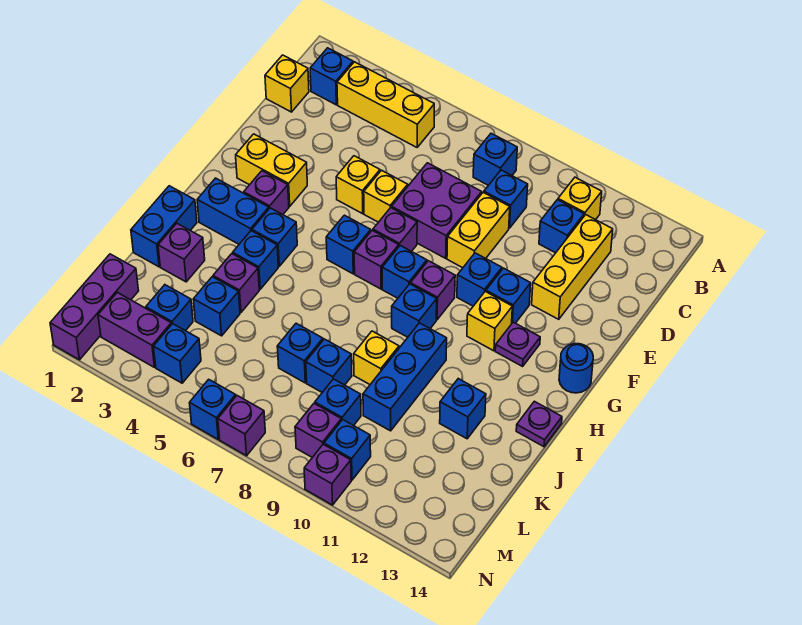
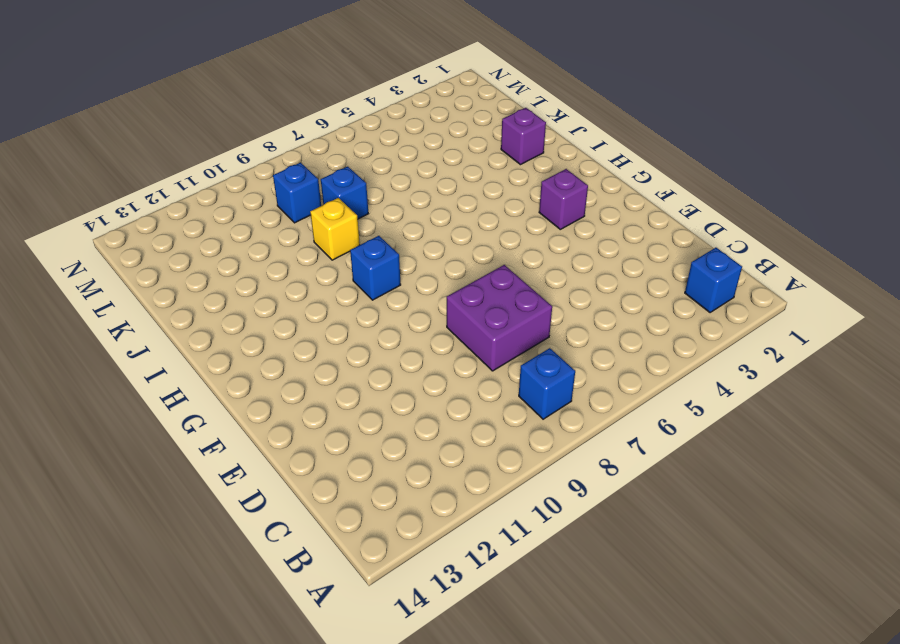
none -> yellow 1x3 brick [337,62,434,147]
none -> yellow 1x1 brick [558,177,602,220]
none -> yellow 1x1 brick [265,55,309,112]
none -> blue 1x1 brick [484,170,528,228]

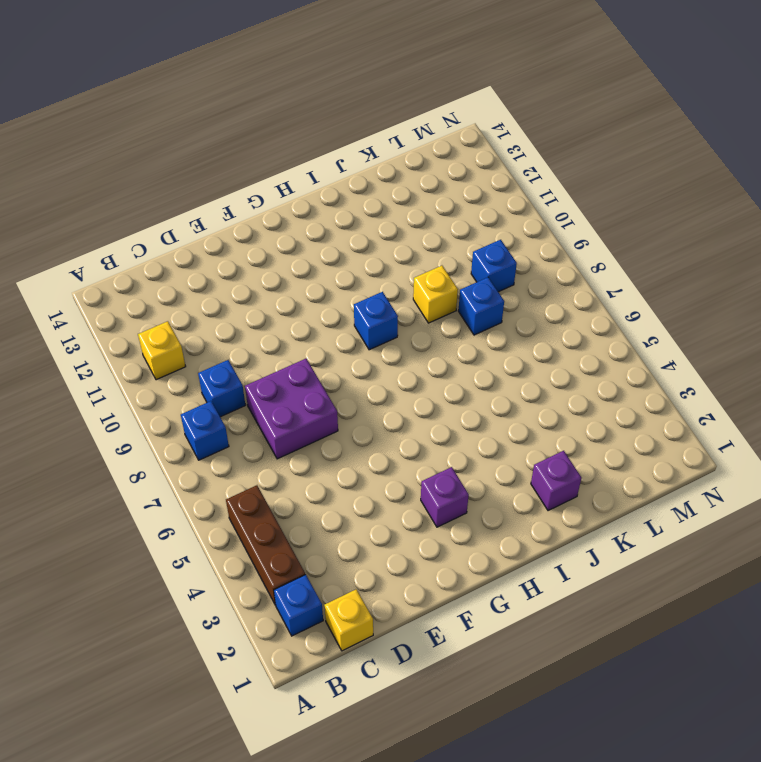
brown 1x3 brick [226,485,305,605] -> yellow 1x3 brick [337,62,434,147]
none -> blue 1x1 brick [539,200,584,253]
none -> yellow 1x3 brick [532,215,613,319]
none -> yellow 1x2 brick [447,192,510,268]
none -> yellow 1x1 brick [336,156,380,214]

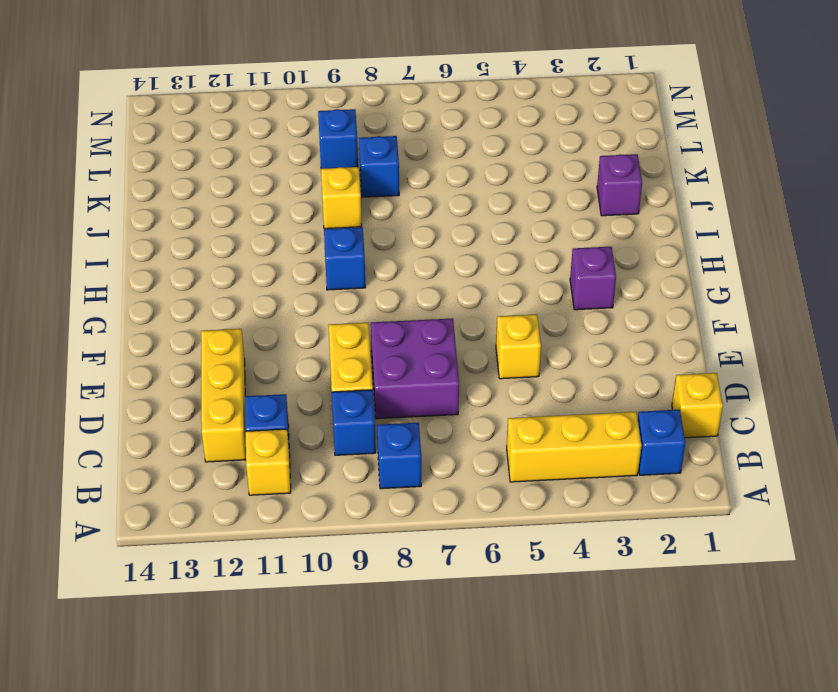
none -> yellow 1x1 brick [364,170,408,222]
none -> yellow 1x2 brick [236,134,307,206]
none -> purple 1x1 brick [373,208,417,252]
none -> blue 1x1 brick [457,253,502,306]

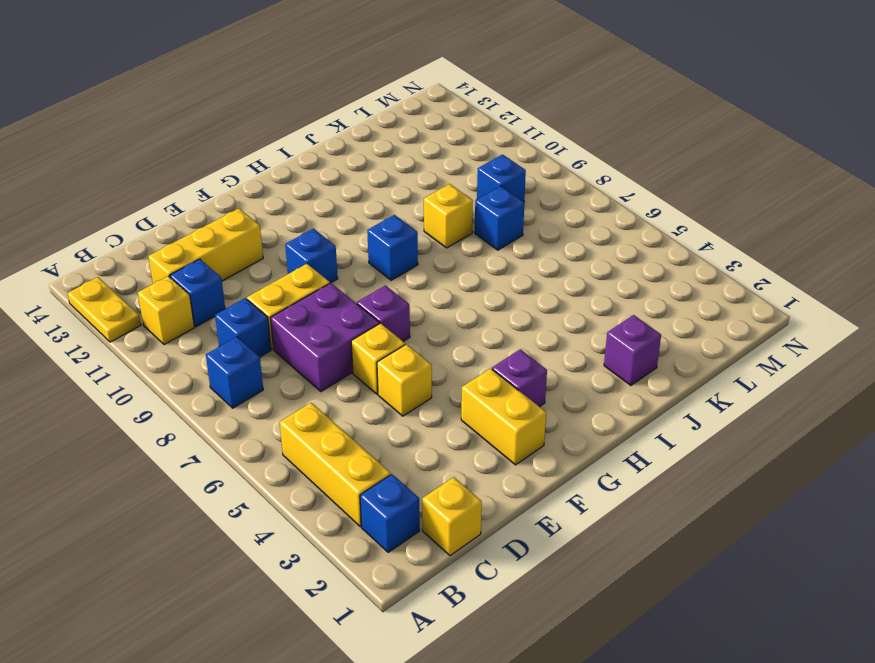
yellow 1x2 plate [67,277,141,342] -> none
none -> blue 1x1 brick [486,268,531,323]
none -> blue 1x1 brick [326,215,371,274]
none -> purple 1x1 brick [354,230,399,289]
none -> blue 1x1 brick [382,246,427,298]

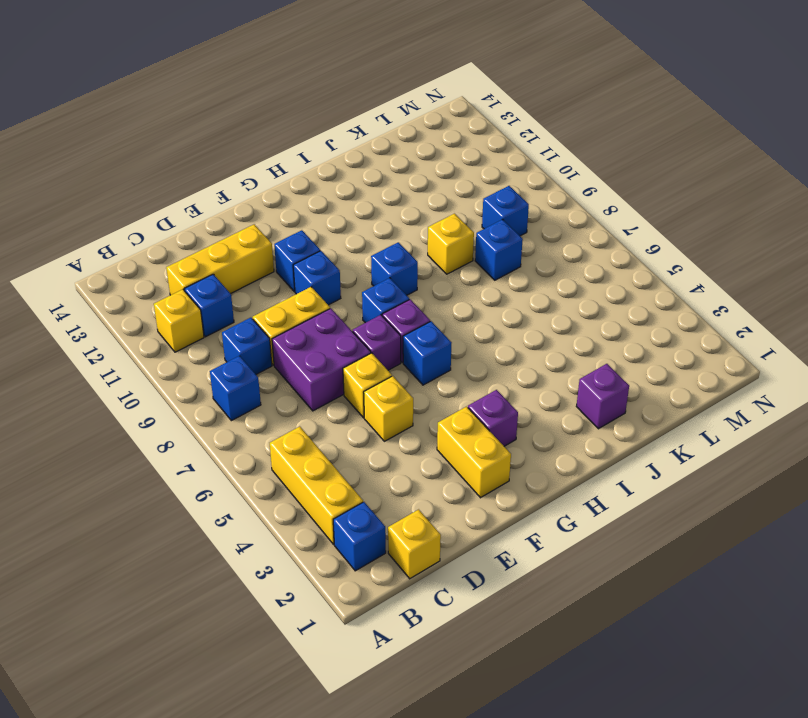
none -> purple 1x1 brick [411,261,455,320]
none -> yellow 1x1 brick [467,292,512,351]
none -> purple 1x1 plate [495,322,540,366]
none -> blue 1x1 round brick [559,344,593,393]

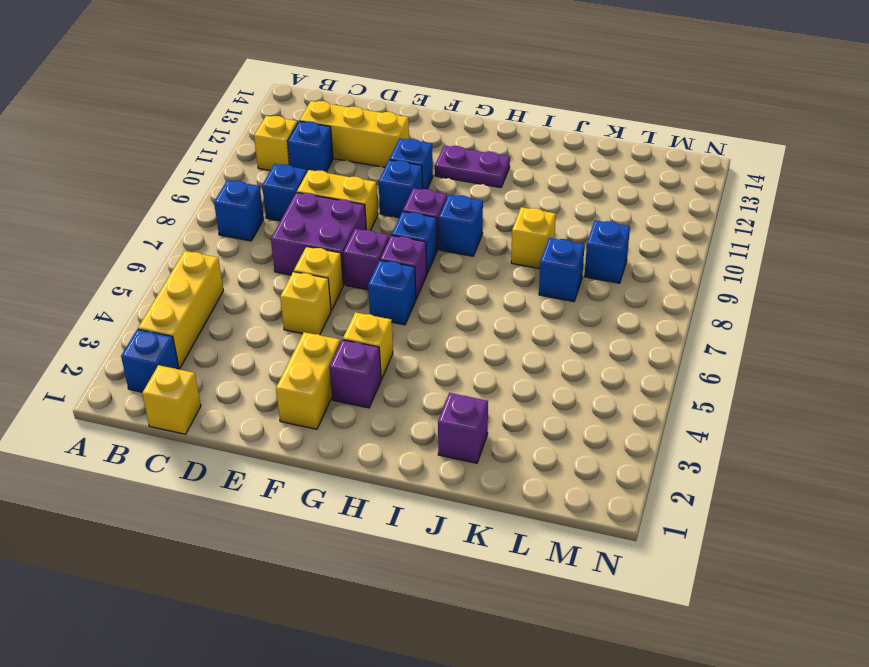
yellow 1x1 brick [343,312,393,379] -> yellow 1x1 brick moved to [467,292,512,351]
purple 1x2 plate [435,145,510,188] -> purple 1x1 plate [495,322,540,366]
none -> blue 1x1 round brick [559,344,593,393]
none -> blue 1x2 brick [197,178,269,244]
none -> blue 1x1 brick [252,208,297,266]
none -> blue 1x2 brick [131,186,197,267]

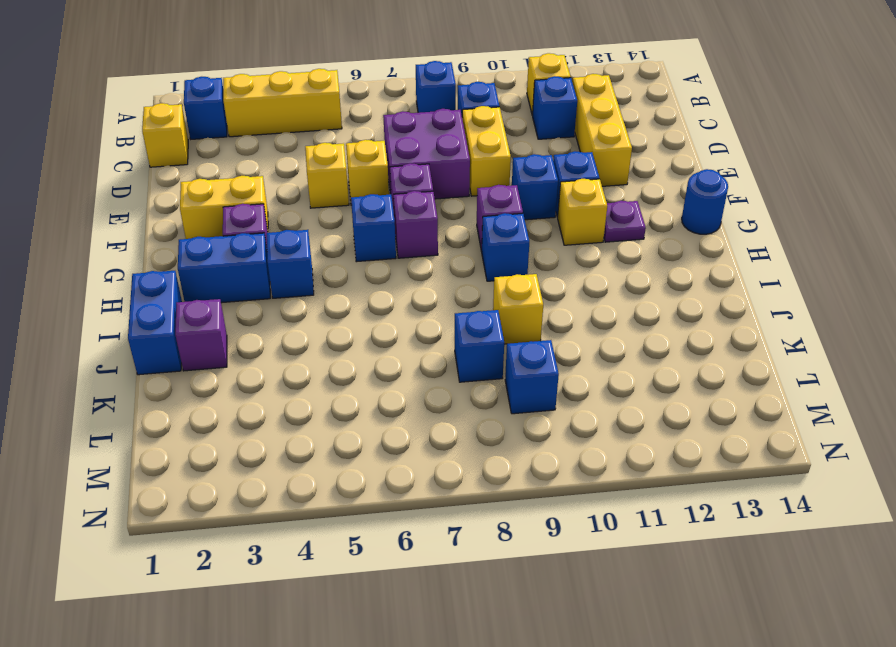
none -> blue 1x1 brick [382,246,427,298]
none -> blue 1x1 brick [233,231,278,289]
none -> blue 1x3 brick [363,323,447,431]
none -> purple 1x1 plate [516,401,562,447]

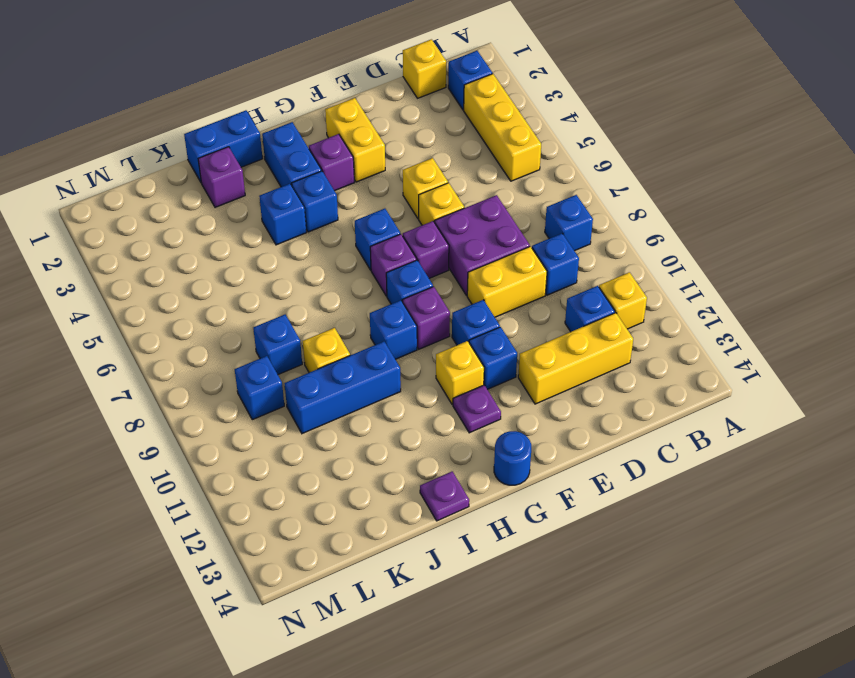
none -> purple 1x1 brick [213,254,259,312]
none -> blue 1x1 brick [440,379,486,439]
none -> blue 1x1 brick [193,277,240,336]
none -> blue 1x1 brick [277,323,323,383]

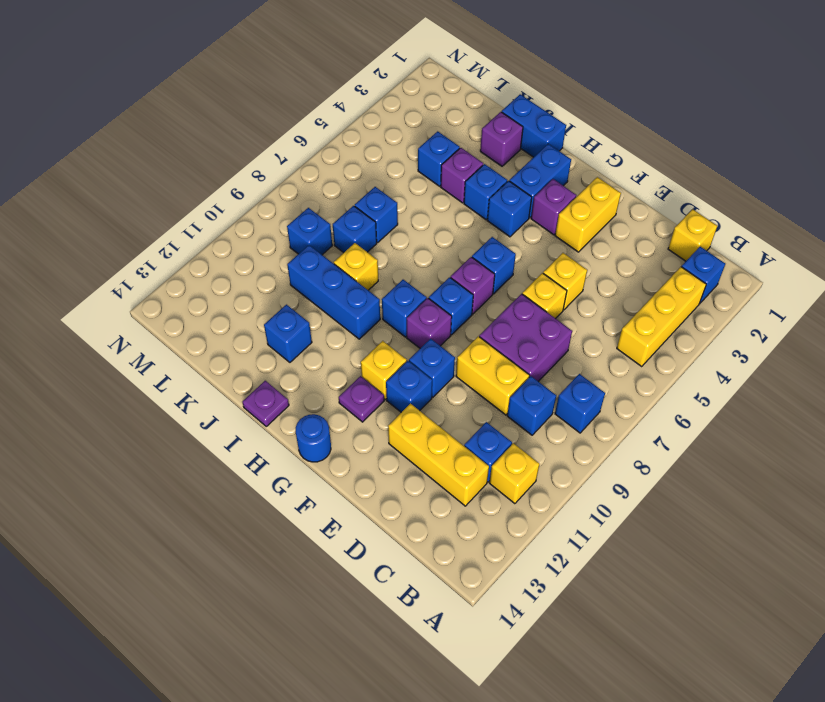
none -> purple 1x1 brick [373,208,417,252]
none -> purple 1x3 brick [50,254,139,360]
none -> blue 1x1 brick [146,285,193,331]
none -> purple 1x2 brick [98,292,171,367]

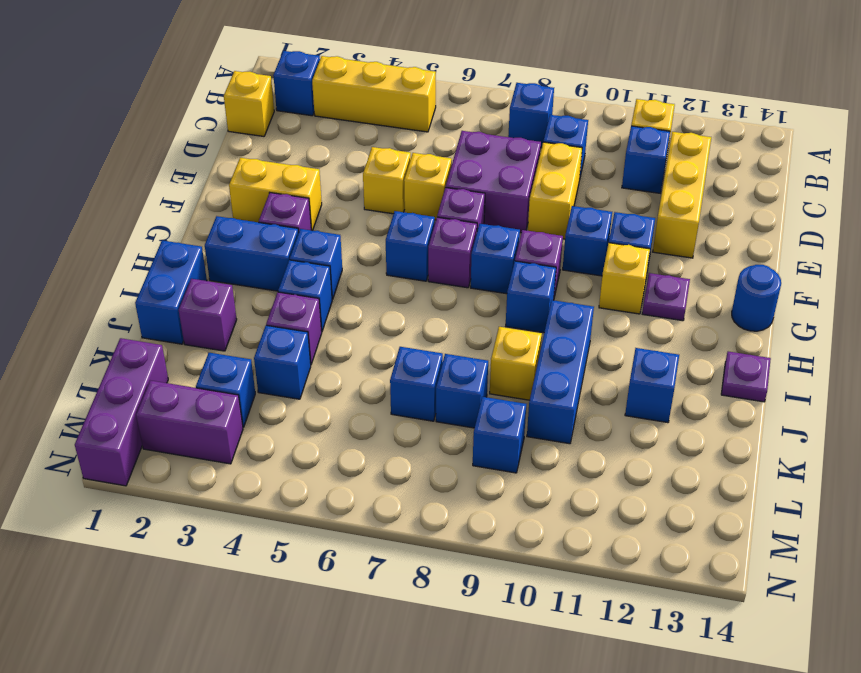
none -> blue 1x1 brick [154,324,201,383]
none -> purple 1x1 brick [295,404,341,457]
none -> blue 1x1 brick [324,420,371,480]
none -> blue 1x1 brick [190,379,236,439]

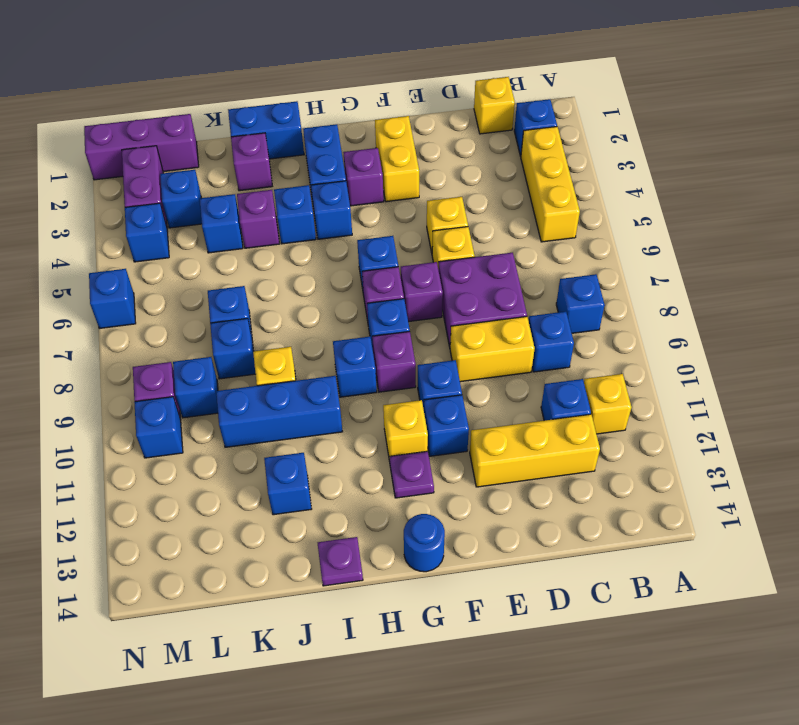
none -> purple 1x1 brick [218,396,265,456]
none -> purple 1x1 brick [304,444,351,505]

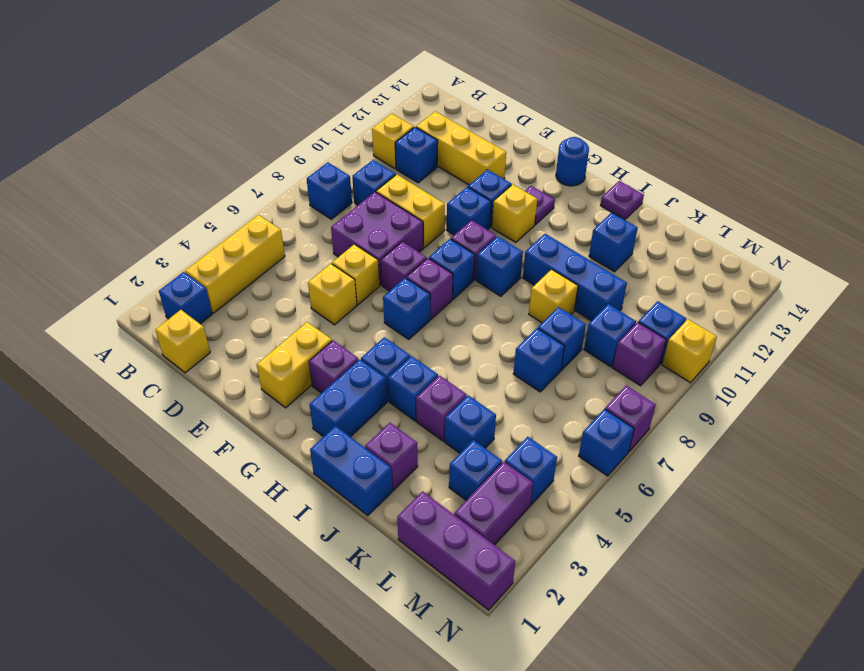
yellow 1x1 brick [662,319,717,383] -> purple 1x1 brick [304,444,351,505]

